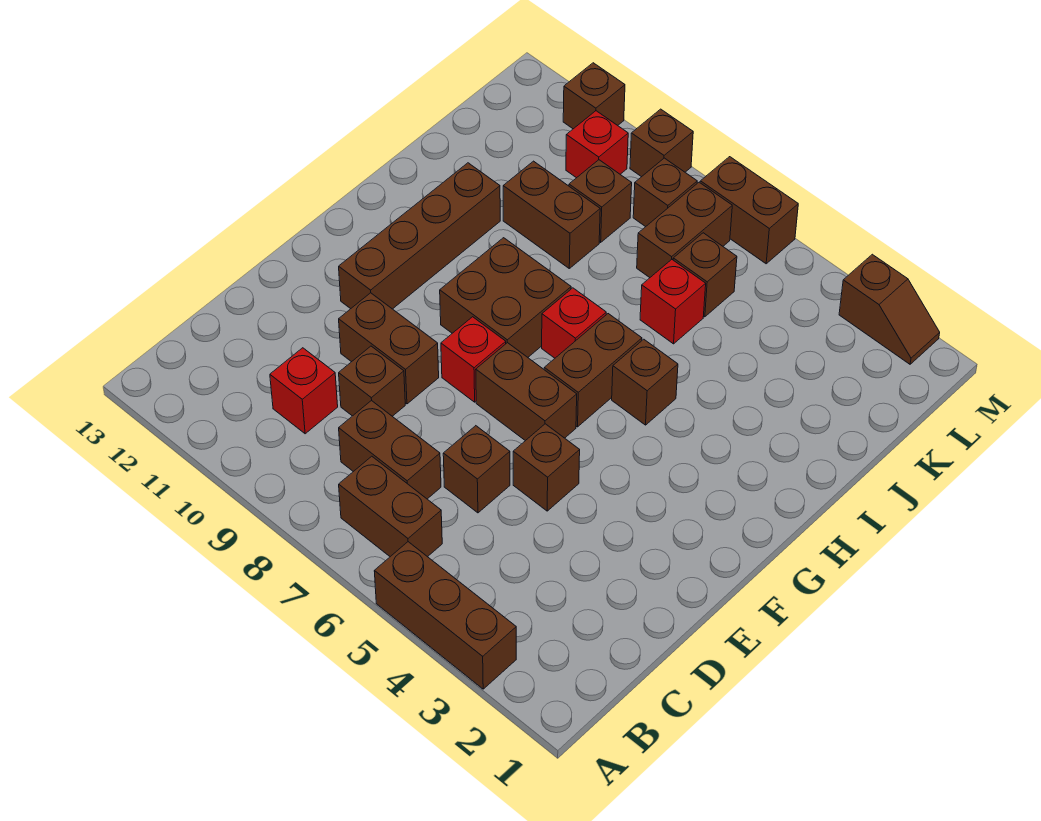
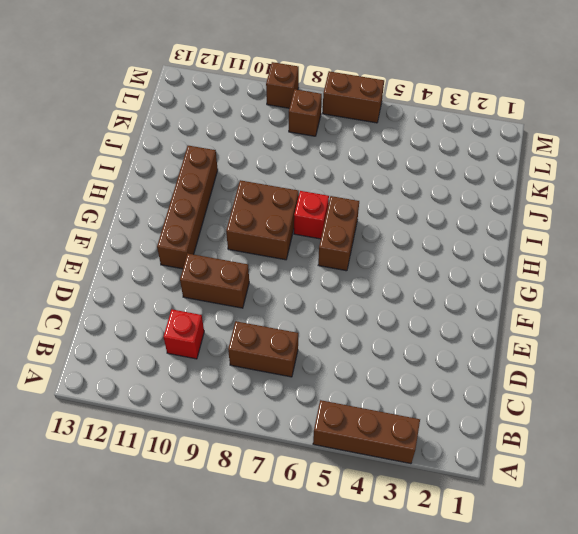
none -> brown 1x2 brick [339,456,442,557]
none -> brown 1x1 brick [443,426,510,513]
none -> brown 1x1 brick [339,346,405,416]

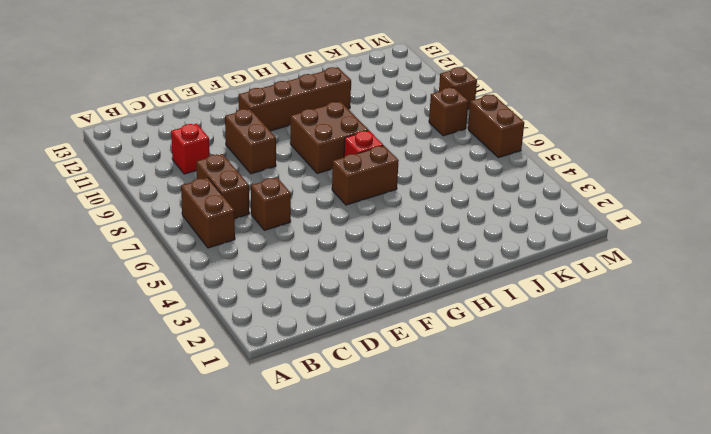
none -> brown 1x3 brick [374,542,516,689]
none -> brown 1x1 brick [339,346,405,416]
none -> brown 1x1 brick [513,424,580,511]

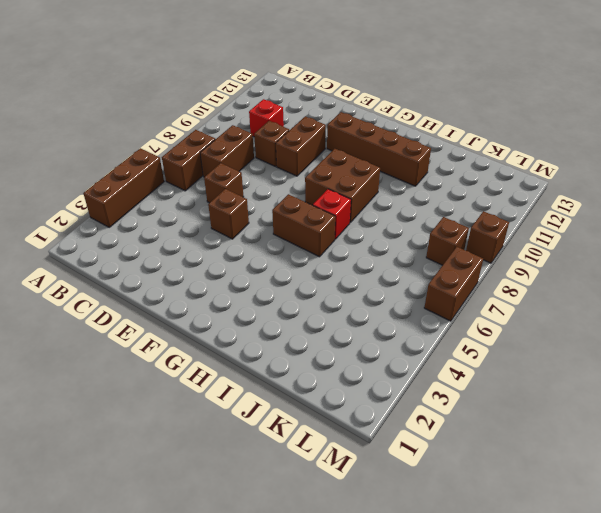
none -> brown 1x2 brick [476,343,577,441]
none -> red 1x1 brick [441,317,506,402]
none -> brown 1x1 brick [612,339,678,425]

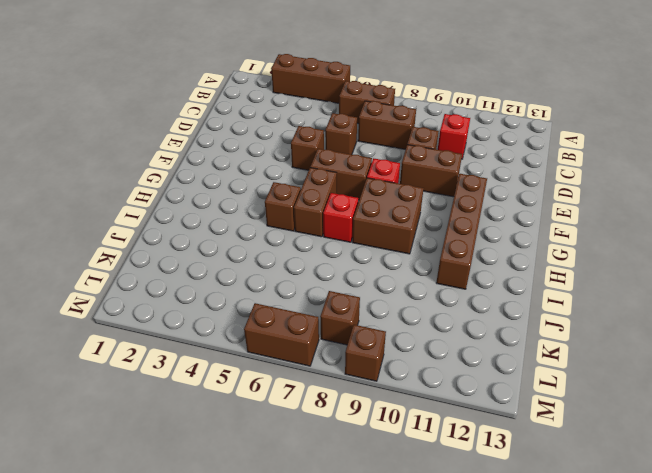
none -> red 1x1 brick [640,260,706,344]
none -> brown 1x2 brick [503,161,600,268]
none -> brown 1x1 brick [673,233,737,317]

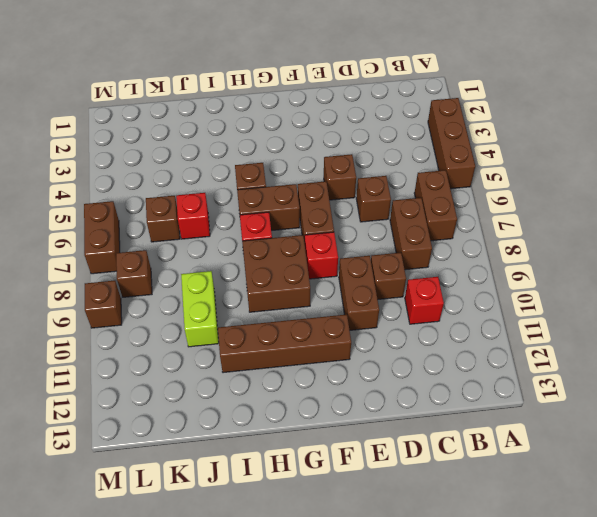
lime 1x2 brick [181,271,219,347] -> brown 1x2 brick [503,161,600,268]
none -> brown 1x2 brick [637,182,732,278]
none -> brown 1x1 brick [569,160,632,242]
none -> red 1x1 brick [566,111,628,178]

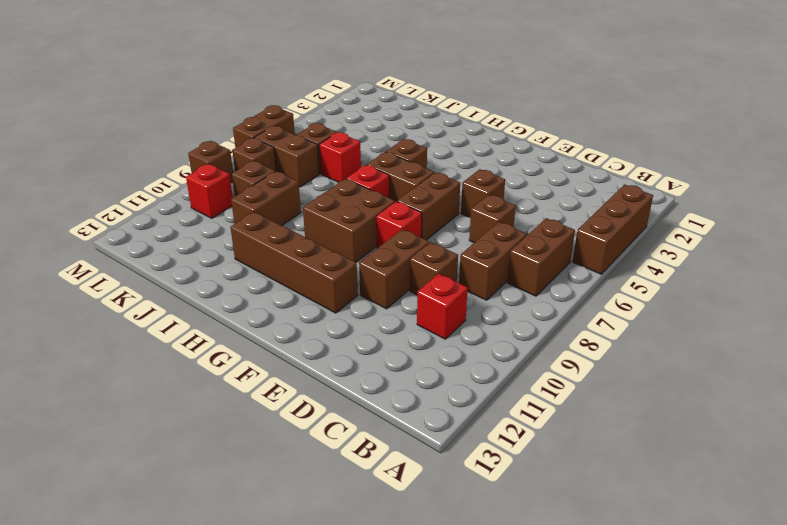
none -> brown 1x2 slope [839,254,940,364]
none -> brown 1x1 brick [563,63,625,129]

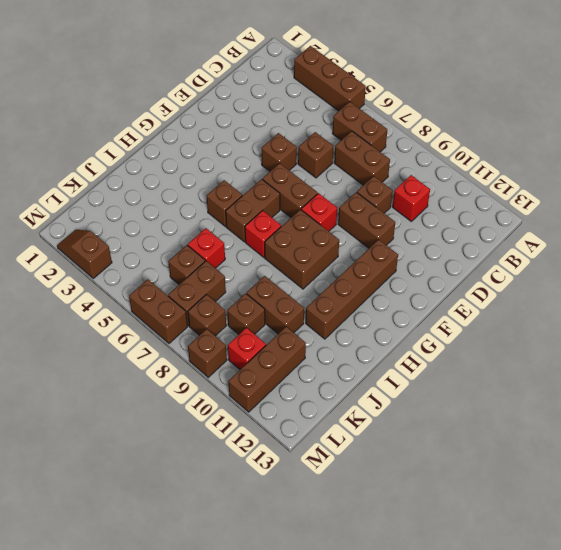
brown 1x3 brick [228,327,306,412] -> brown 1x1 brick [563,63,625,129]

